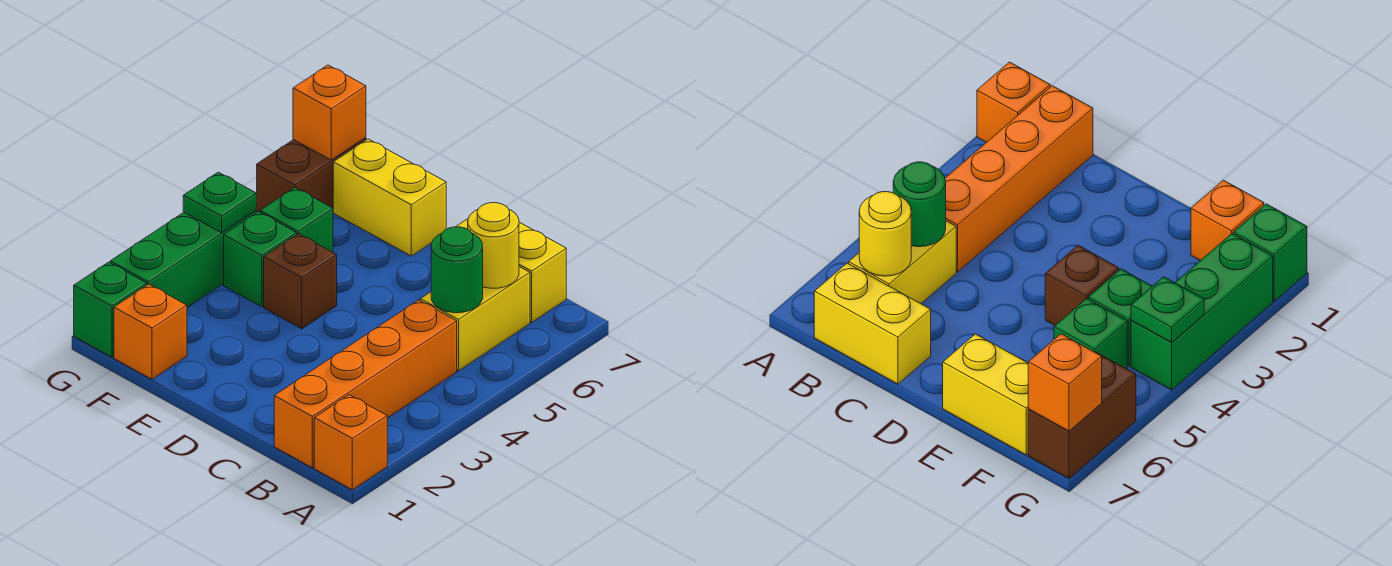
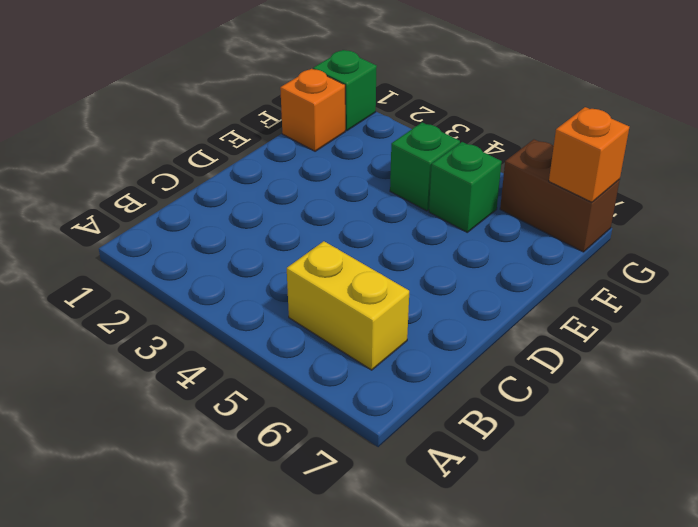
none -> orange 1x1 brick [314,395,387,490]
none -> orange 1x4 brick [274,300,457,468]
none -> yellow 1x2 brick [456,219,566,322]

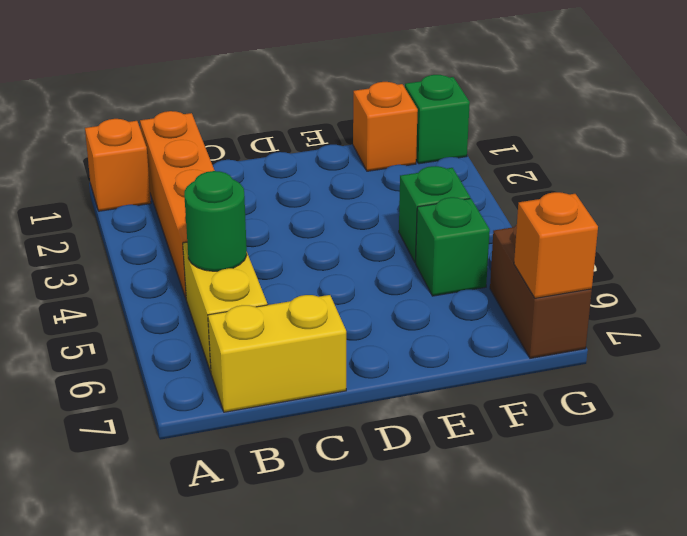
none -> brown 1x1 brick [264,234,337,329]
none -> yellow 1x2 brick [333,139,446,256]
none -> green 1x3 brick [110,211,256,307]

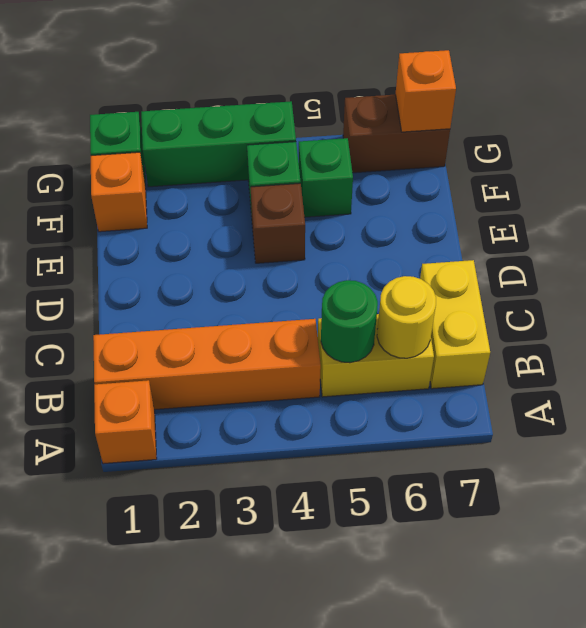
none -> yellow 1x2 brick [333,139,446,256]
none -> green 1x1 plate [183,172,256,233]

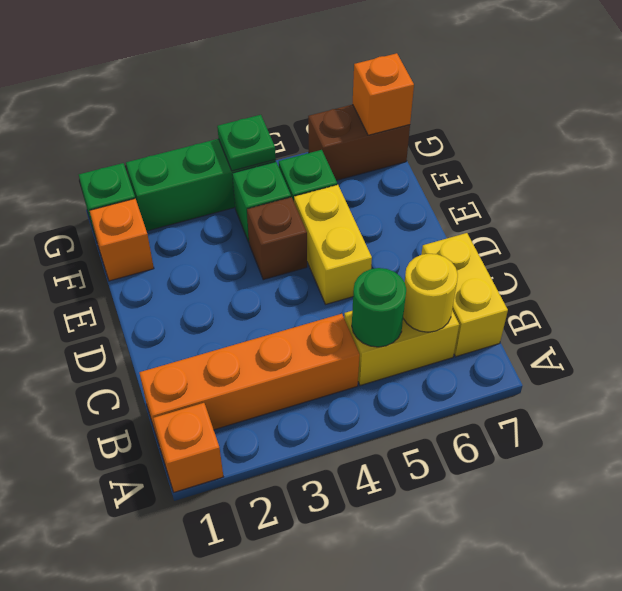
yellow 1x2 brick [294,185,372,304] -> yellow 1x2 brick moved to [333,139,446,256]

